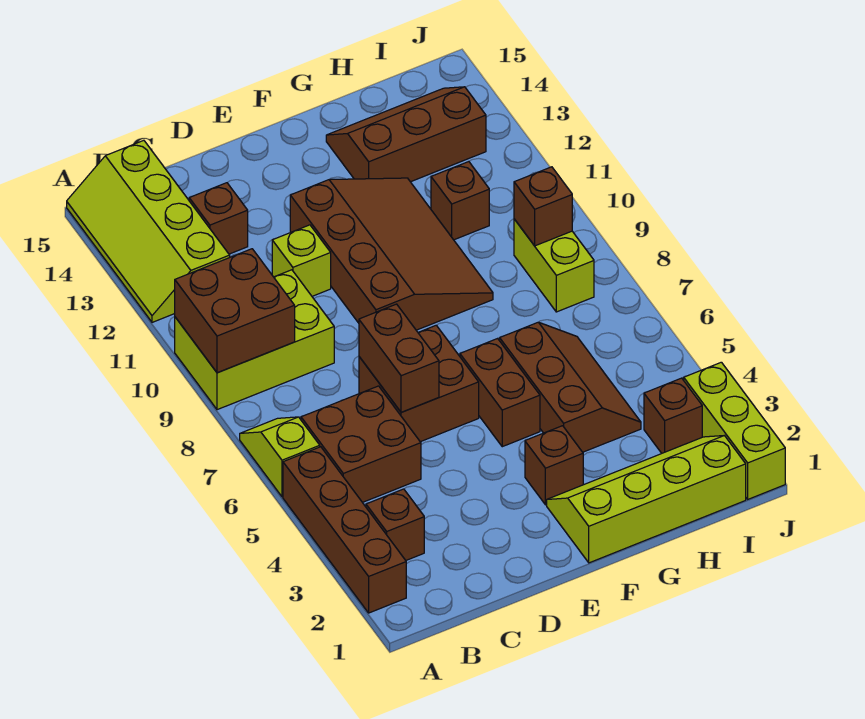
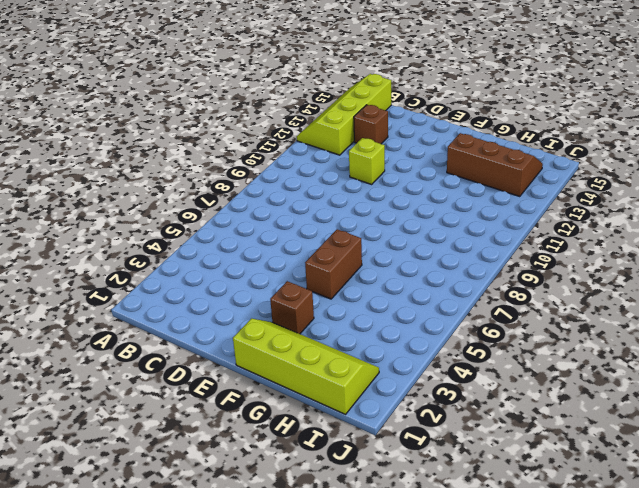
none -> brown 1x4 brick [283,447,406,613]
none -> lime 1x2 slope [240,417,320,497]
none -> lime 2x3 brick [175,270,334,410]

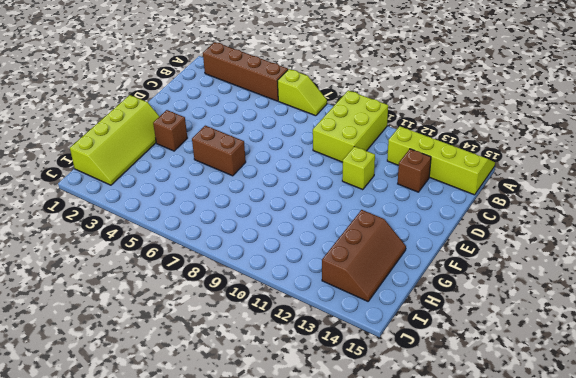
none -> brown 1x1 brick [366,489,424,560]
none -> brown 2x2 brick [301,386,421,502]
none -> brown 2x2 brick [359,325,479,442]

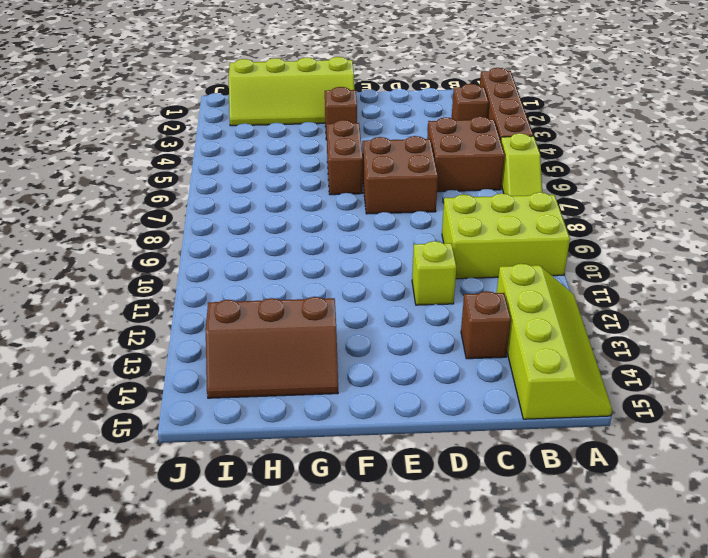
none -> brown 3x4 slope [290,178,493,330]
none -> brown 2x3 slope [500,322,641,452]
none -> brown 1x1 brick [431,162,489,240]

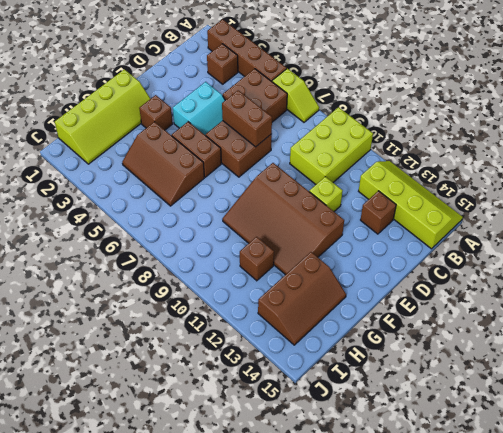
cyan 2x2 slope [173,82,225,136] -> none
none -> brown 1x1 brick [644,378,702,453]
none -> lime 1x2 brick [514,219,594,312]
none -> lime 1x3 brick [684,362,785,499]

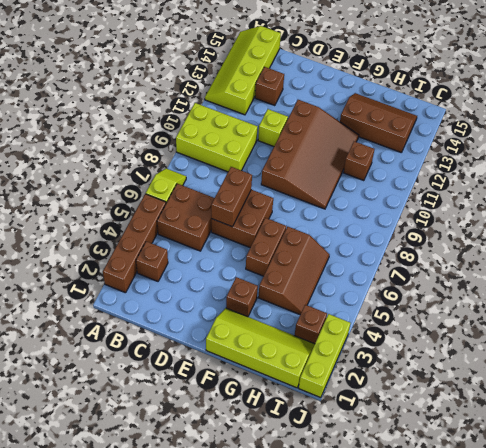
none -> lime 1x2 brick [514,219,594,312]
none -> brown 2x2 brick [175,249,295,373]
none -> brown 1x1 brick [514,167,572,246]

